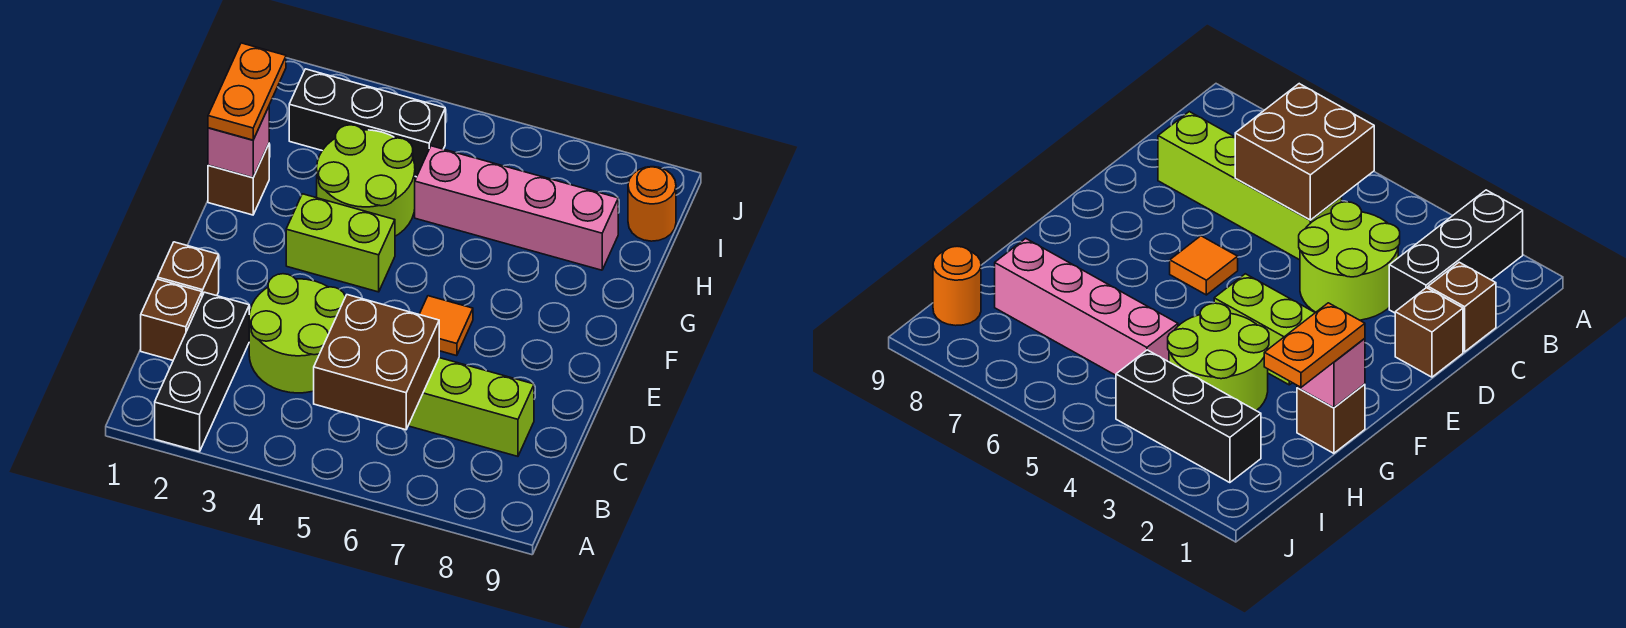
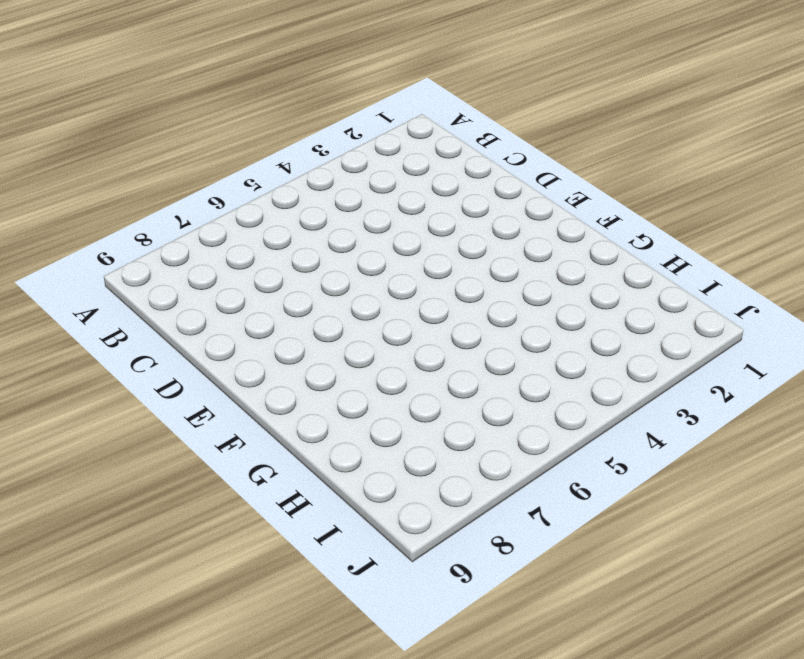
none -> black 1x3 brick [155,292,249,452]
none -> brown 1x1 brick [141,279,202,360]
none -> lime 2x2 round brick [249,274,345,393]

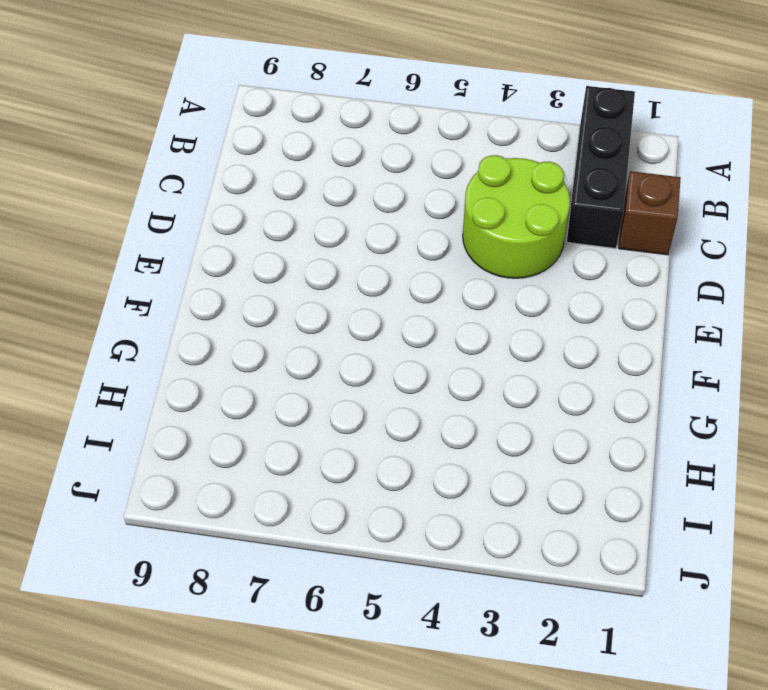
none -> lime 1x4 brick [408,358,534,456]
none -> brown 1x1 brick [158,242,219,296]
none -> orange 1x1 tile [419,296,473,356]

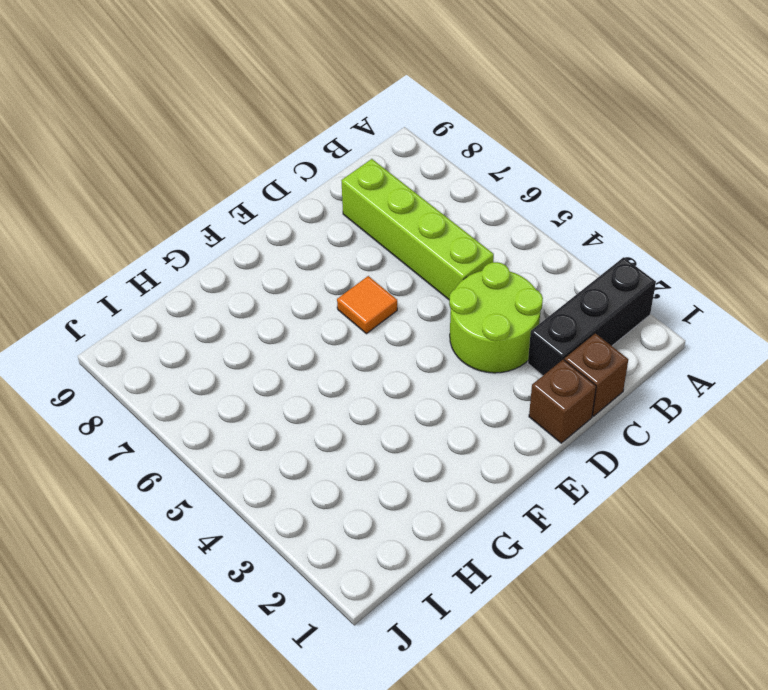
none -> lime 1x2 brick [286,194,395,292]
none -> brown 1x1 brick [208,144,269,215]
none -> lime 2x2 round brick [317,125,415,236]

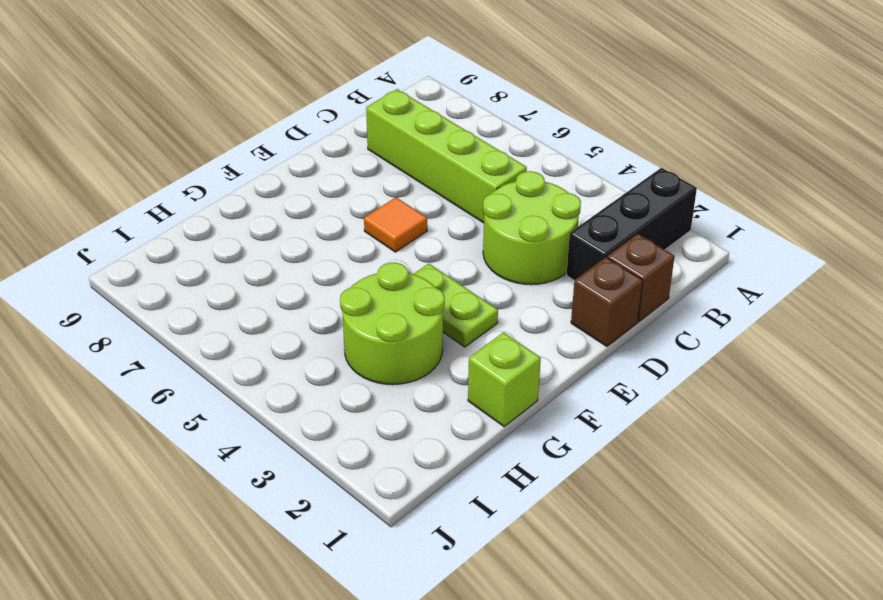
lime 1x2 plate [414,264,498,347] -> lime 1x2 brick [286,194,395,292]
lime 1x1 brick [468,332,541,427] -> brown 1x1 brick [208,144,269,215]
none -> pink 1x4 brick [415,146,618,270]
none -> black 1x3 brick [289,69,445,177]
none -> orange 1x1 round brick [628,167,676,241]

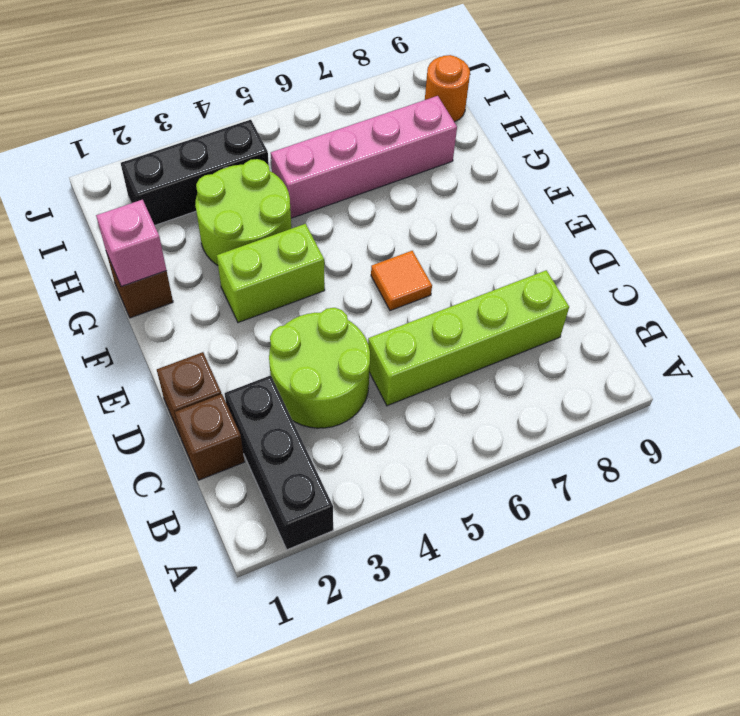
none -> brown 2x2 brick [314,295,439,430]
none -> orange 1x2 plate [208,43,286,140]

